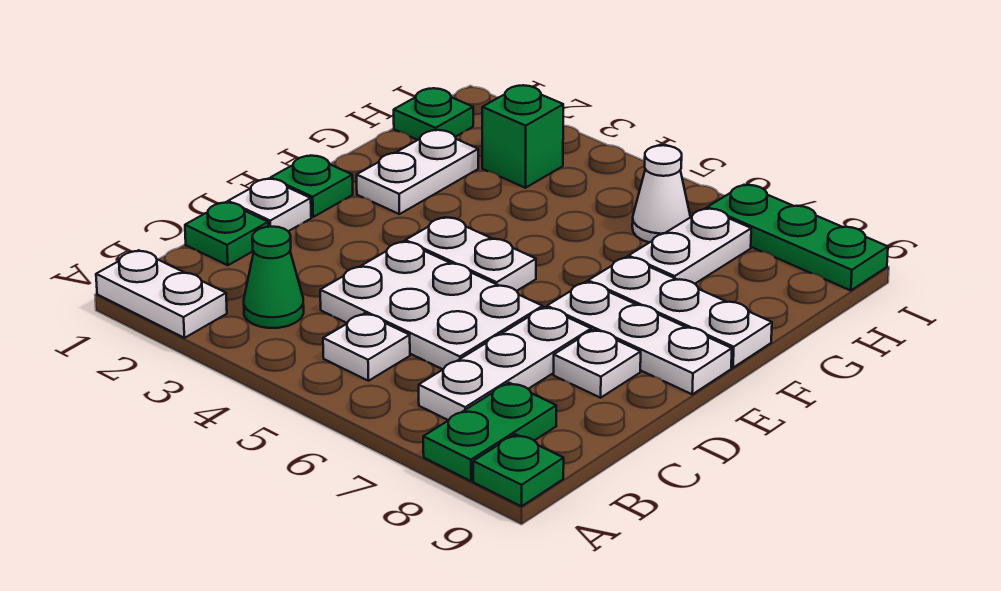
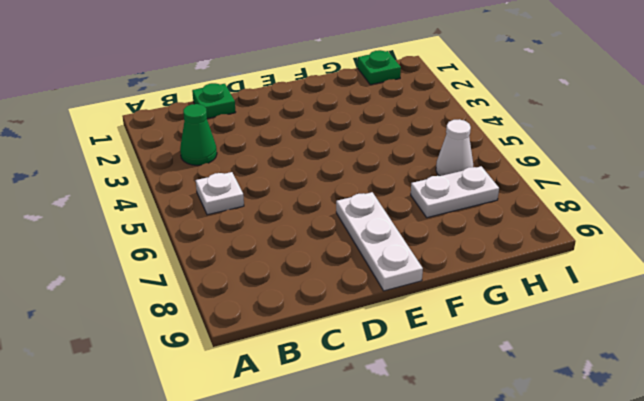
none -> white 1x2 plate [96,250,227,338]
none -> green 1x2 plate [423,383,556,481]
none -> green 1x1 plate [473,434,564,506]

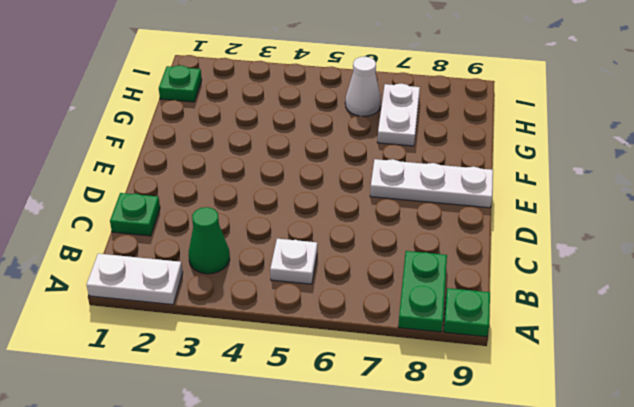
none -> white 1x3 plate [419,307,591,420]
none -> white 2x3 plate [320,241,543,369]
none -> white 1x1 plate [228,179,311,231]

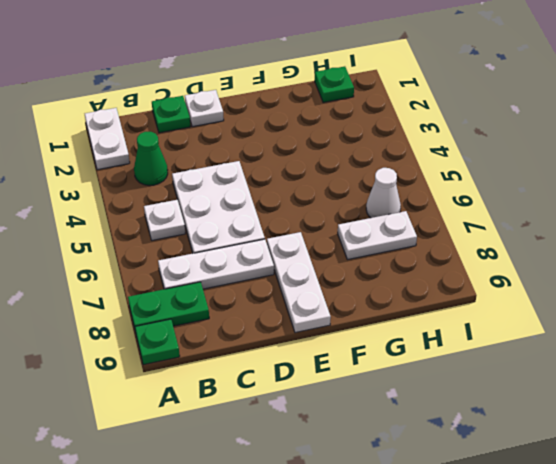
none -> white 1x1 plate [554,330,641,398]
none -> green 1x1 plate [271,156,353,217]
none -> white 1x2 plate [405,217,536,291]

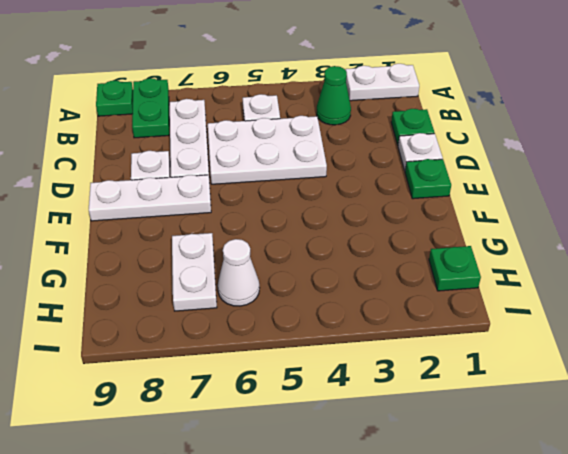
none -> white 1x2 plate [405,217,536,291]
none -> white 1x2 plate [357,130,478,214]
none -> white 1x3 plate [588,257,772,368]

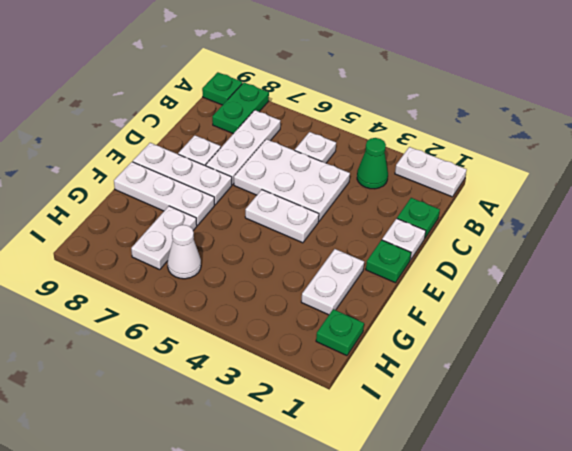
none -> green 1x1 brick [482,85,563,188]
none -> green 1x3 plate [707,185,888,291]

